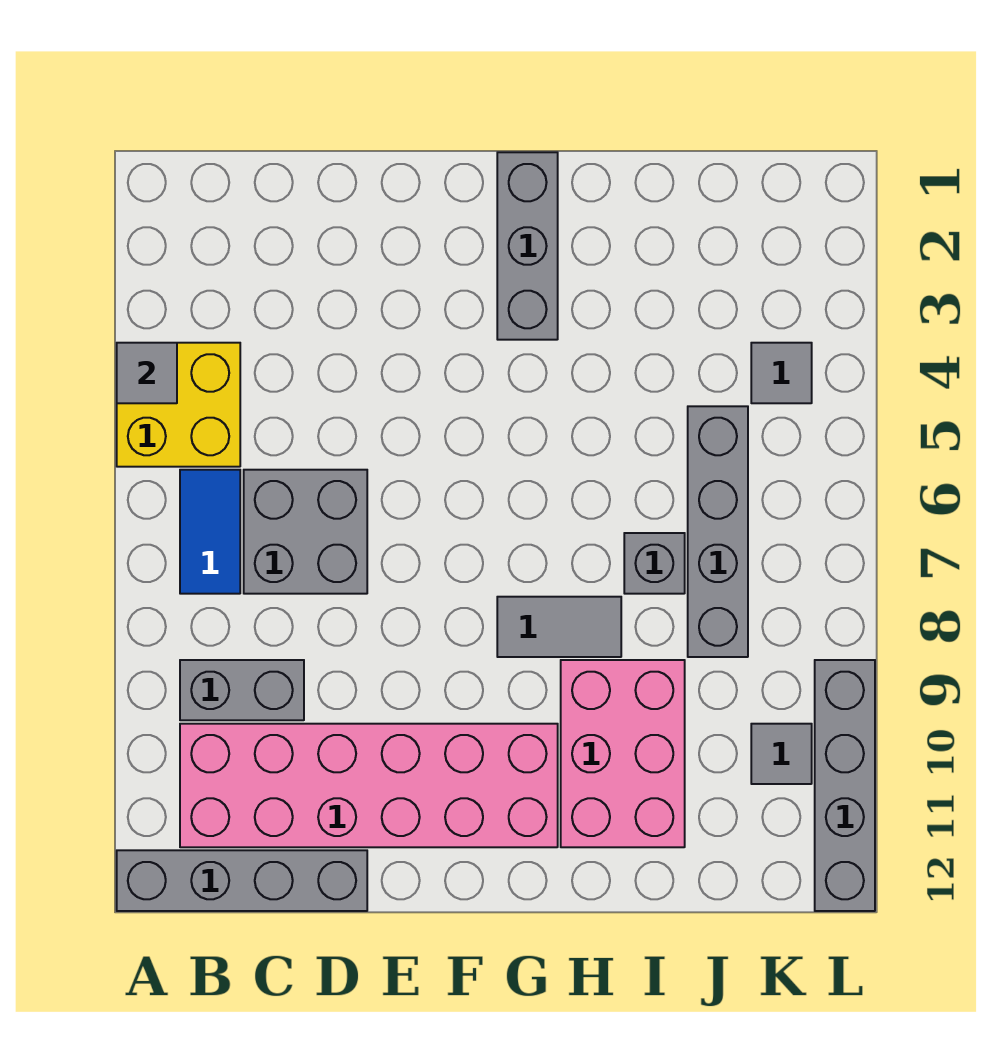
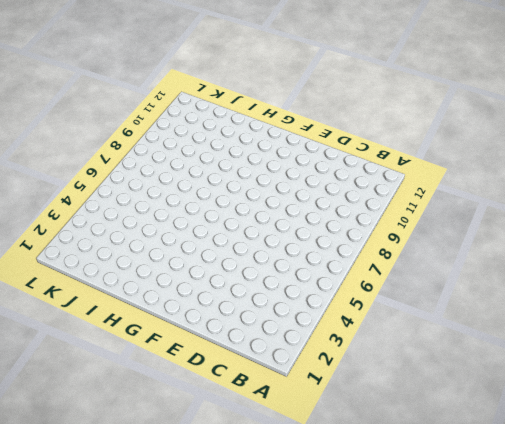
none -> yellow 2x2 brick [117,343,240,467]
none -> grey 1x4 brick [117,850,367,911]
none -> blue 1x2 tile [180,470,240,594]

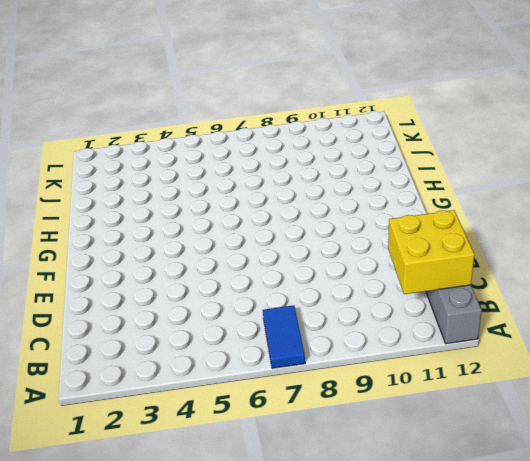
blue 1x2 tile [263,305,305,368] -> blue 1x2 tile turned to [180,470,240,594]
yellow 2x2 brick [388,210,474,294] -> yellow 2x2 brick moved to [117,343,240,467]
none -> grey 1x2 brick [180,660,304,720]
none -> pink 2x6 brick [180,724,558,847]
none -> grey 2x2 brick [244,470,367,594]

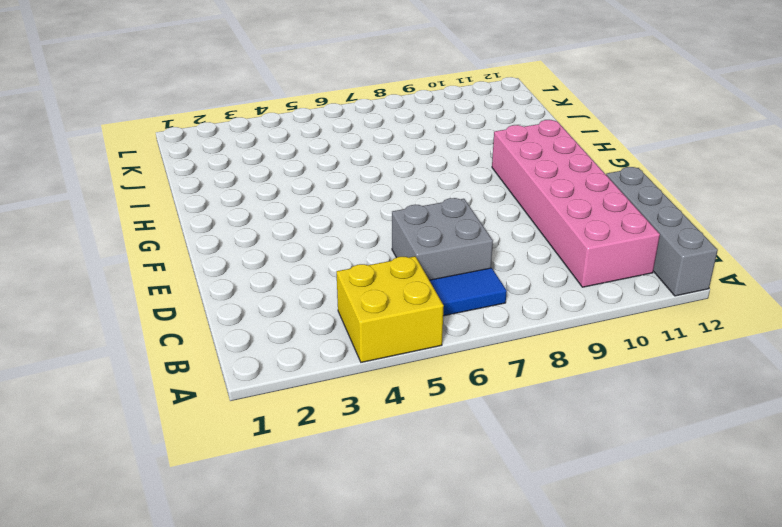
none -> grey 1x2 brick [180,660,304,720]
none -> grey 1x3 brick [497,152,558,340]
none -> grey 1x2 tile [497,597,621,657]

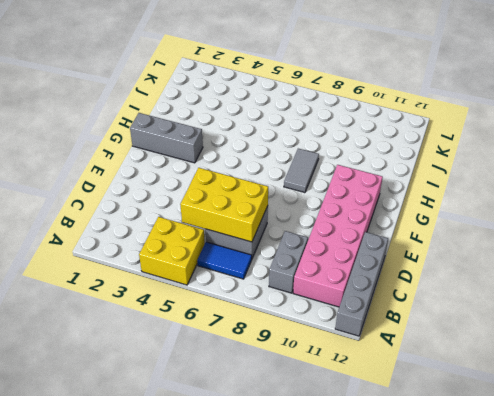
yellow 2x3 brick [180,168,268,242] -> none
none -> pink 2x3 brick [561,660,685,847]
none -> grey 1x1 brick [624,533,685,594]
none -> grey 1x4 brick [688,406,748,657]

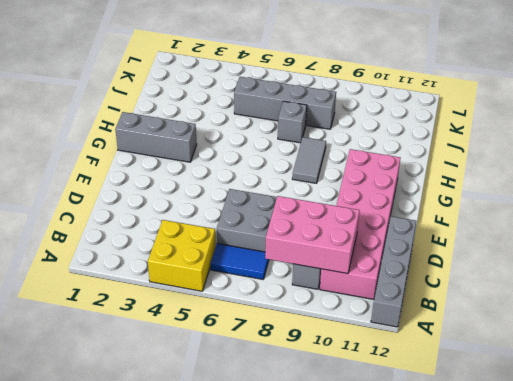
pink 2x3 brick [265,196,360,274] -> pink 2x3 brick moved to [561,660,685,847]
none -> grey 1x1 tile [751,343,812,403]
none -> grey 1x1 tile [751,724,812,784]
none -> grey 1x4 brick [815,660,875,911]

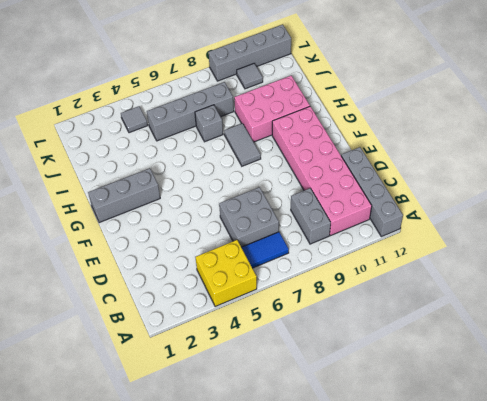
none -> grey 1x1 tile [117,343,177,403]

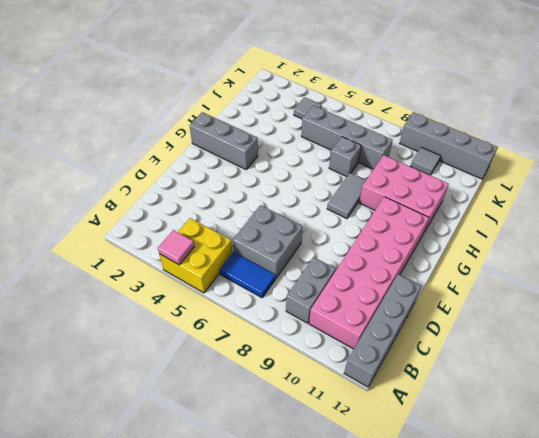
pink 1x1 tile [158,230,194,265] -> grey 1x1 tile [117,343,177,403]

